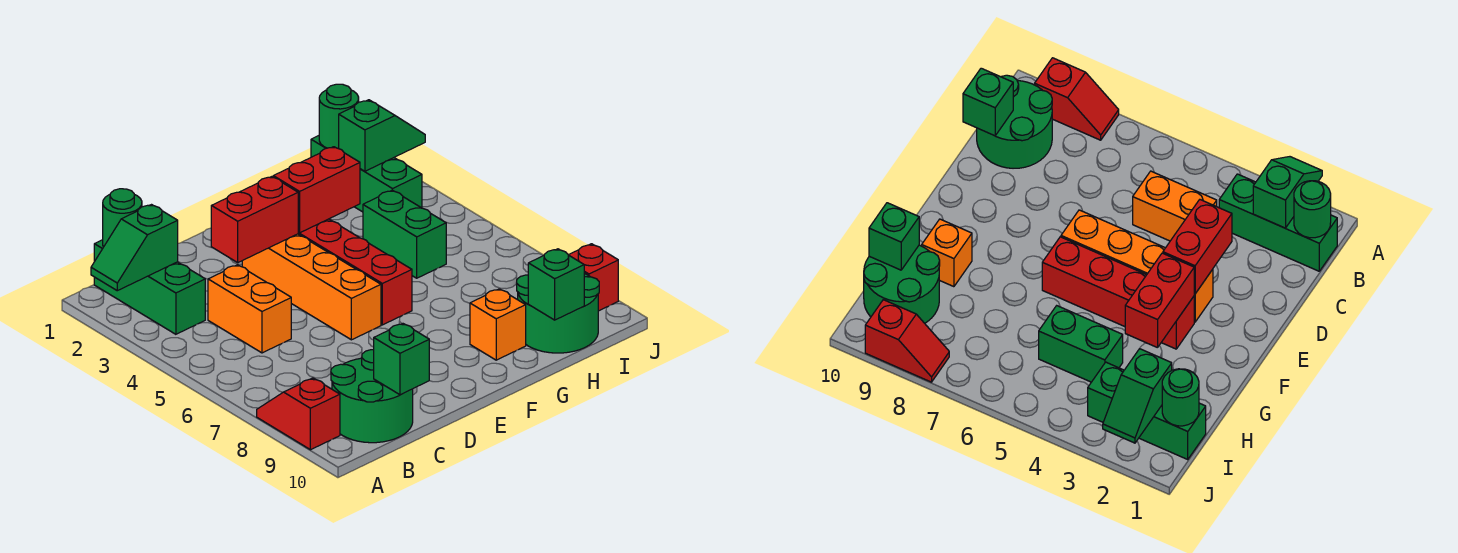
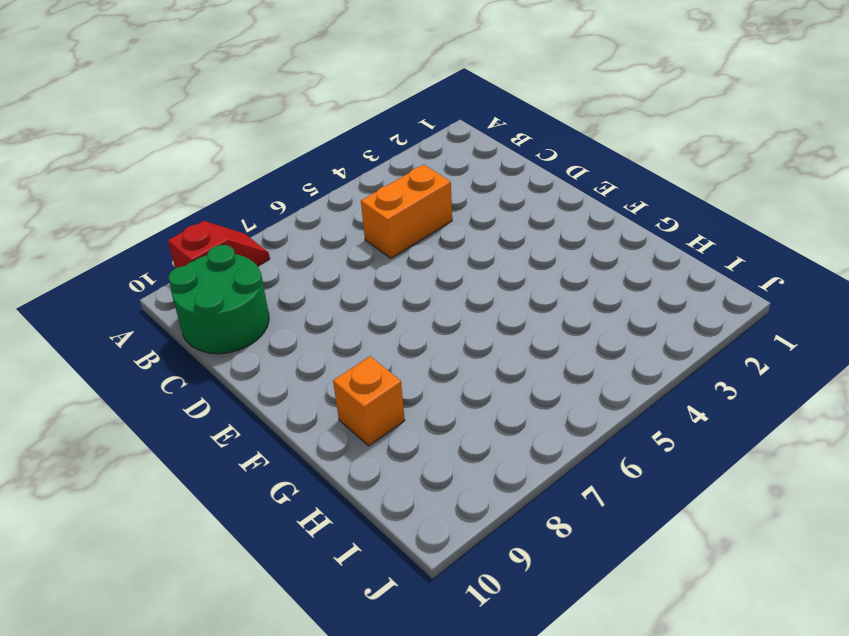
none -> green 1x3 brick [94,240,205,334]
none -> orange 1x4 brick [242,234,381,340]
none -> red 1x4 brick [298,219,412,325]

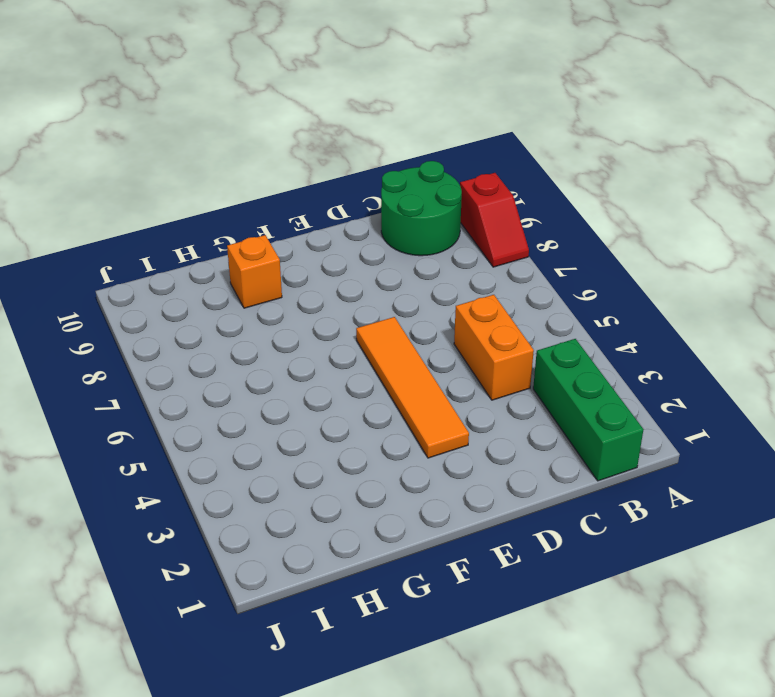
orange 1x4 tile [356,317,469,458] -> orange 1x4 brick [242,234,381,340]
none -> red 1x4 brick [298,219,412,325]
none -> green 1x2 brick [363,190,446,278]
none -> green 2x2 round brick [517,273,599,353]

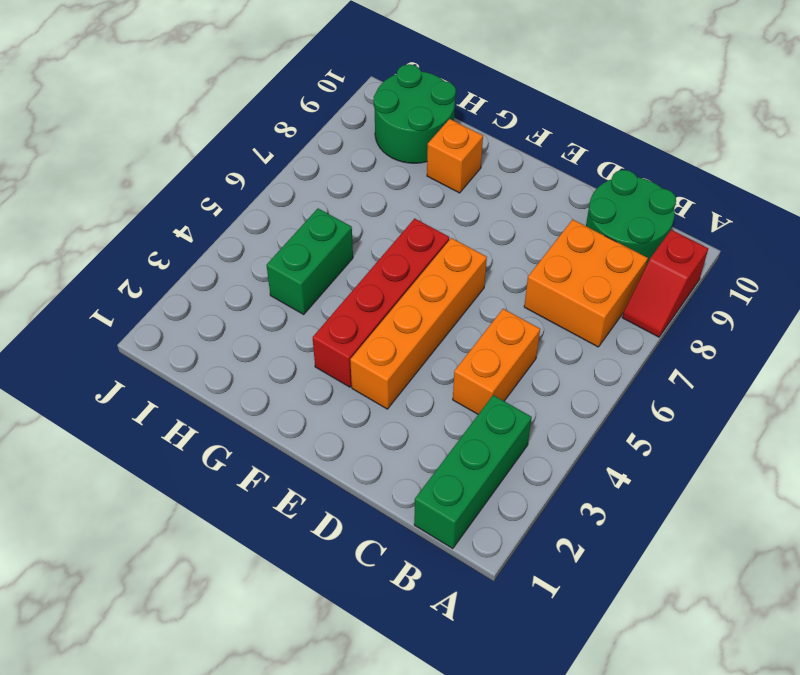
orange 2x2 brick [524,219,648,347] -> none
none -> green 1x3 brick [311,136,422,212]
none -> red 1x2 slope [569,244,618,311]
none -> green 1x2 slope [91,205,178,291]

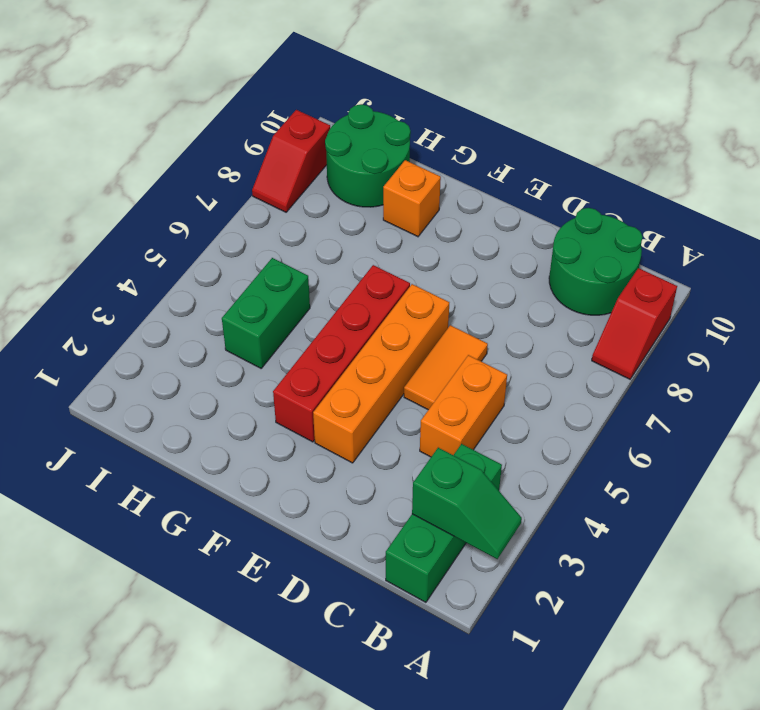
orange 1x2 tile [404,325,488,410] -> none
none -> green 1x3 brick [311,136,422,212]
none -> green 1x1 round brick [103,189,142,247]
none -> green 1x1 brick [374,324,429,395]

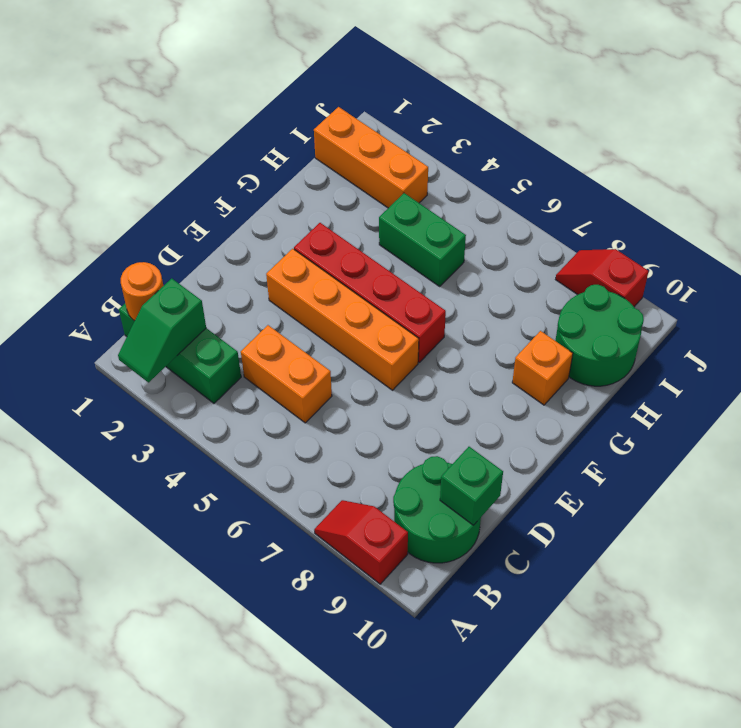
orange 1x1 round brick [121,262,163,321] -> green 1x1 round brick [103,189,142,247]
orange 1x3 brick [314,107,428,208] -> green 1x3 brick [311,136,422,212]
none -> red 1x2 brick [211,177,298,262]
none -> red 1x2 brick [273,147,360,233]
none -> green 1x1 brick [528,249,584,320]

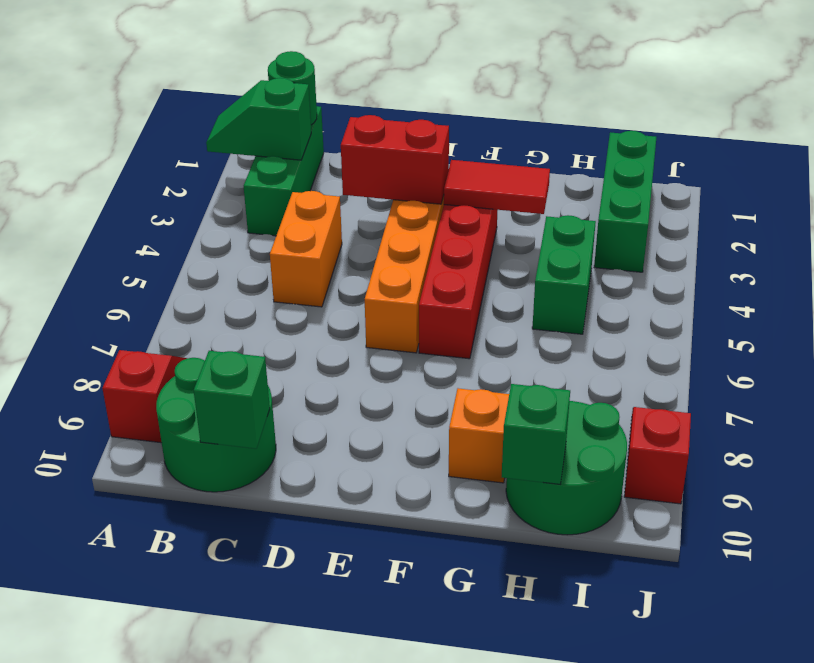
red 1x2 tile [444,160,550,214] -> red 1x2 brick [273,147,360,233]
none -> green 1x1 round brick [319,84,359,149]
none -> green 1x2 slope [339,100,425,171]

